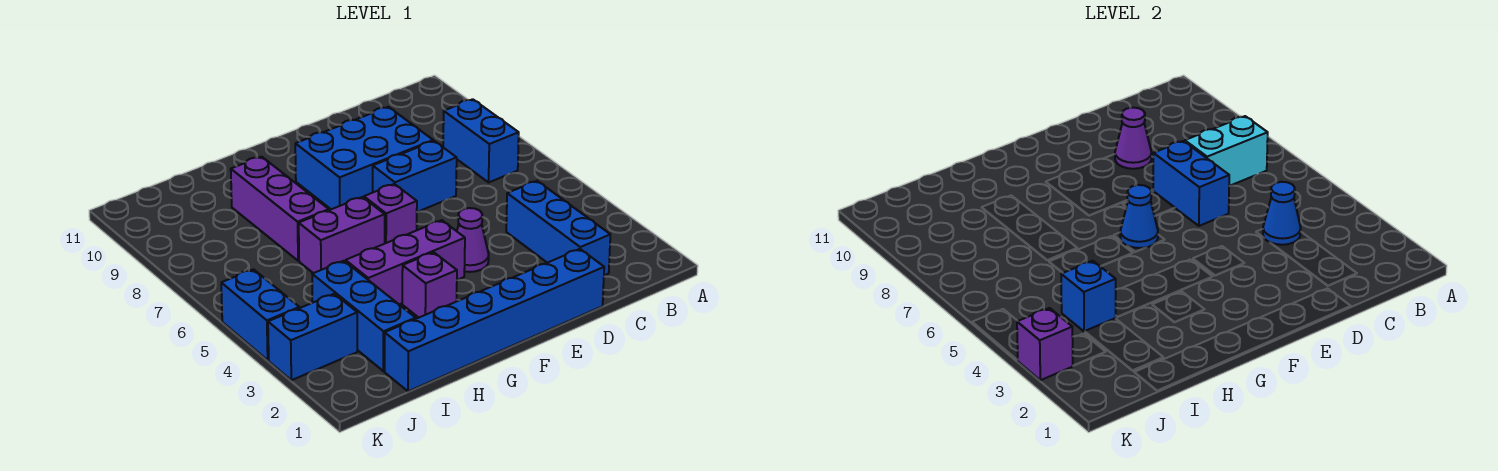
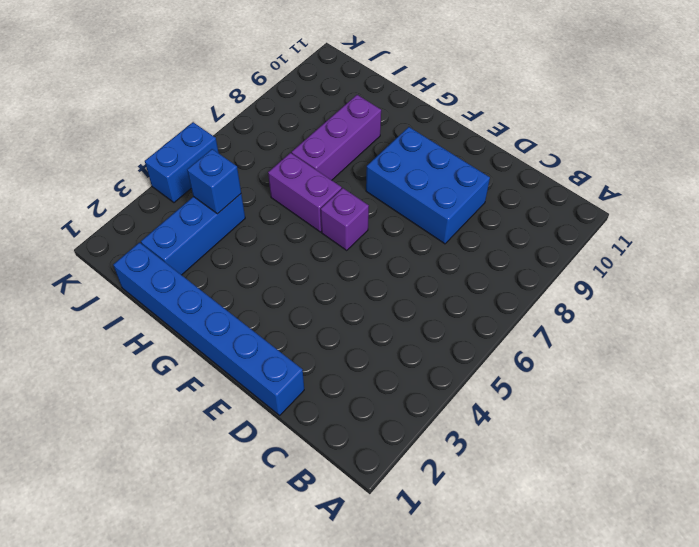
none -> blue 1x2 brick [443,99,519,182]
none -> blue 1x3 brick [506,181,610,275]
none -> blue 1x2 brick [373,141,457,212]

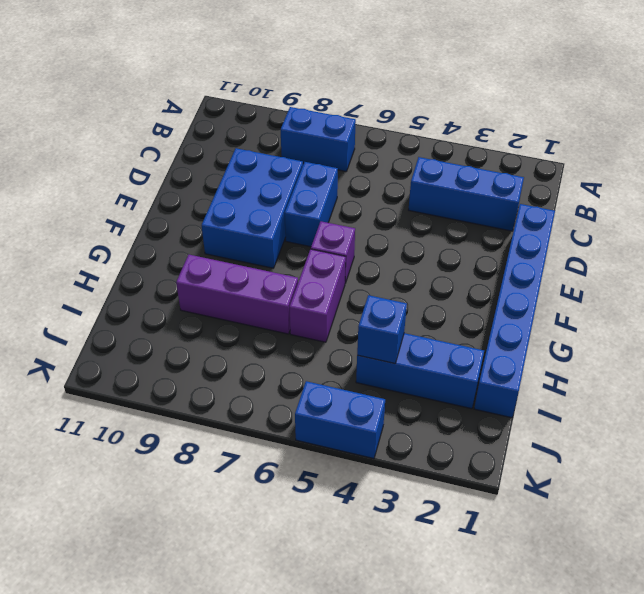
none -> purple 1x1 cone [457,208,489,272]
none -> purple 1x3 brick [346,220,465,304]
none -> purple 1x1 brick [402,252,457,318]

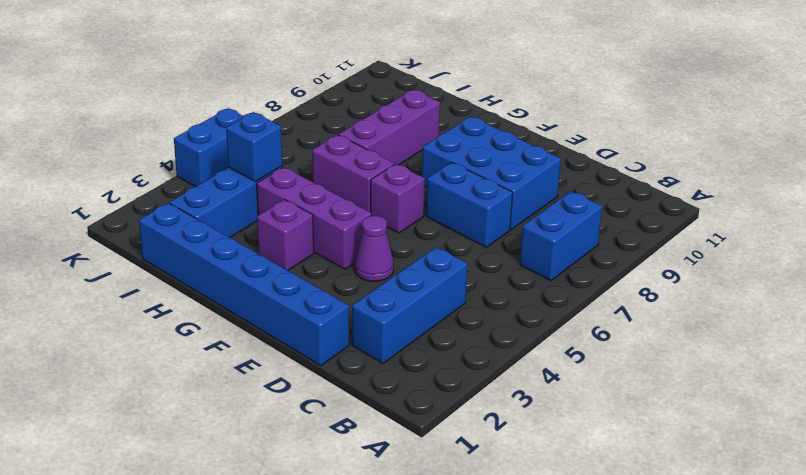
none -> blue 1x2 brick [268,294,357,380]
none -> cyan 1x2 brick [1185,116,1268,186]
none -> blue 1x1 cone [1263,182,1301,245]

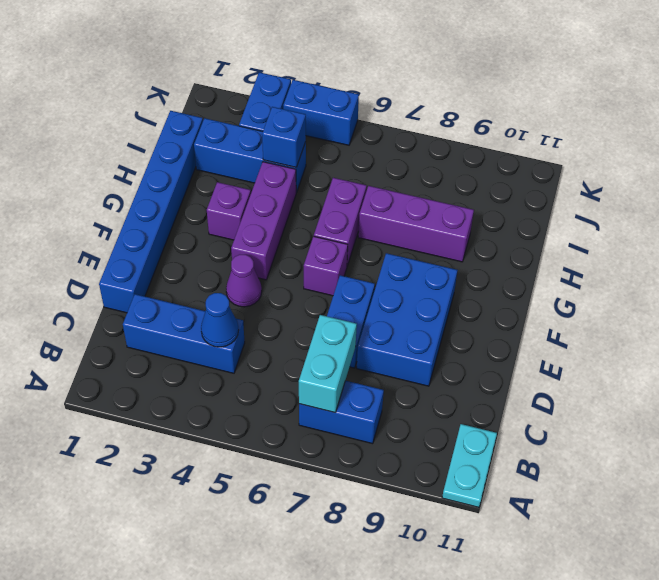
cyan 1x2 plate [442,424,497,507] -> none
none -> blue 1x2 brick [1153,141,1229,226]
none -> purple 1x1 cone [1115,108,1152,169]
none -> blue 1x1 cone [1120,185,1158,248]

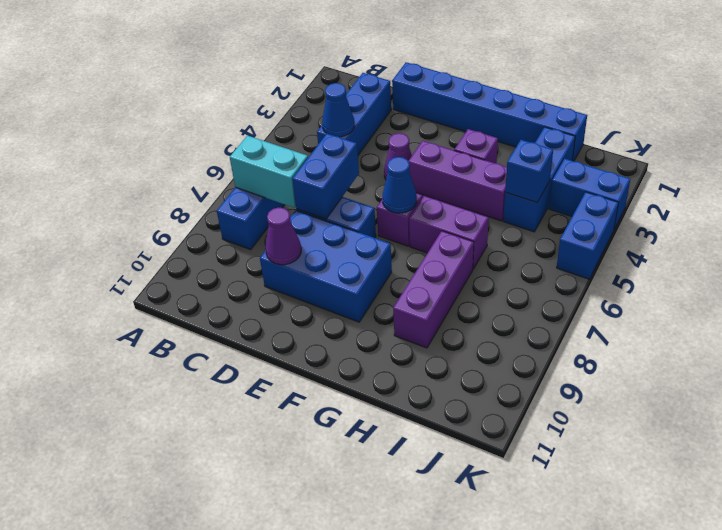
none -> purple 1x1 brick [1017,308,1073,380]

